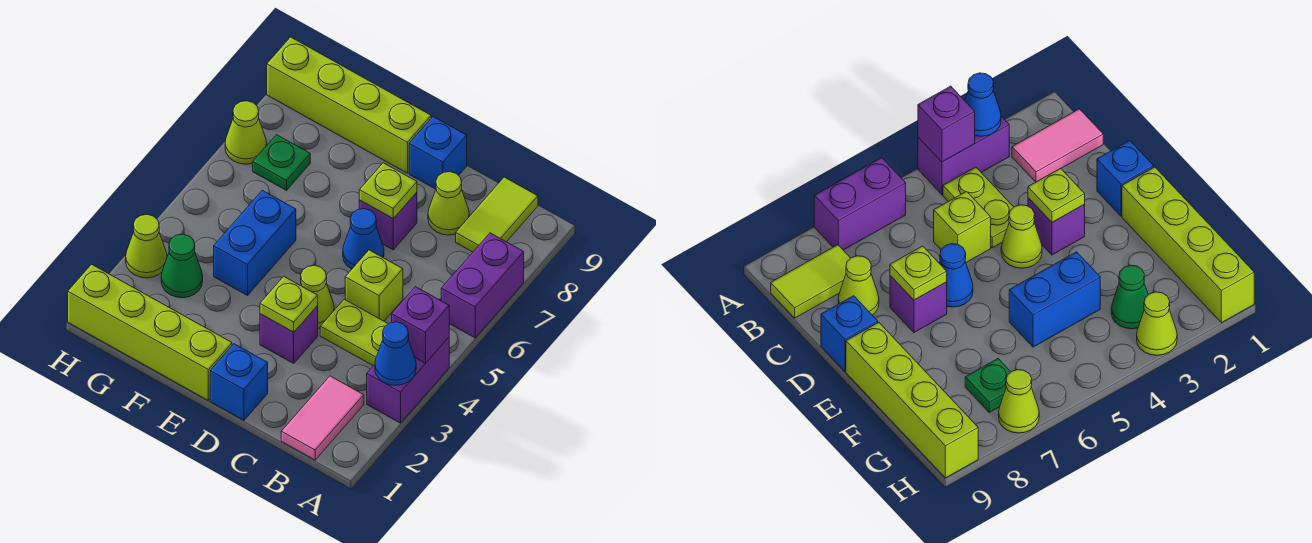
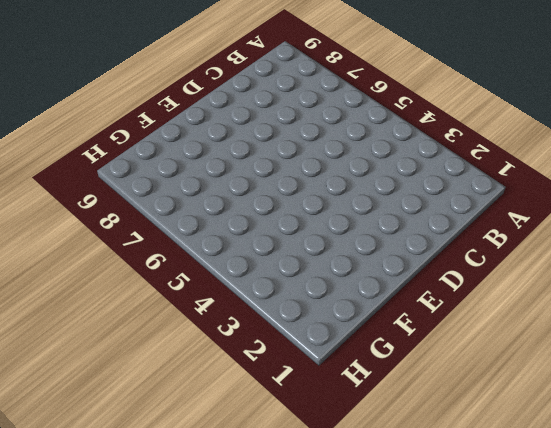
none -> purple 1x2 brick [367,337,449,423]
none -> purple 1x2 brick [441,233,524,338]
none -> pink 1x2 tile [281,376,364,460]

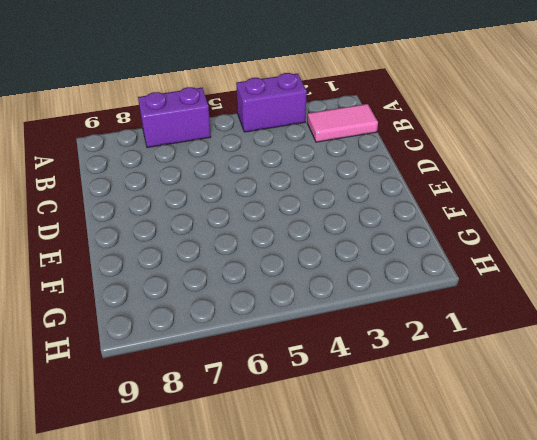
none -> lime 1x2 plate [320,299,388,366]
none -> lime 1x2 tile [456,177,538,252]
none -> lime 1x1 brick [345,250,403,321]

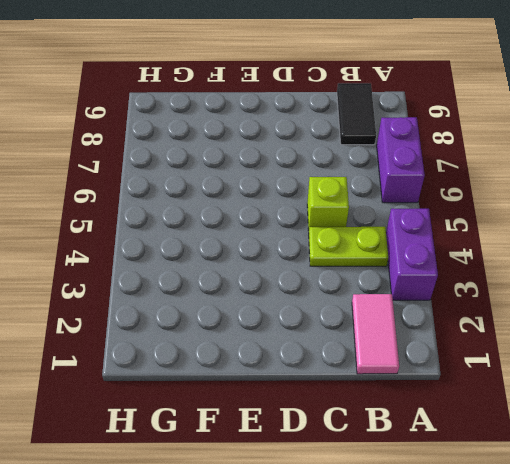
black 1x2 tile [337,83,376,145] -> lime 1x2 tile [456,177,538,252]
none -> lime 1x1 cone [428,172,469,235]
none -> blue 1x1 brick [210,344,268,420]
none -> purple 1x1 brick [260,306,318,363]

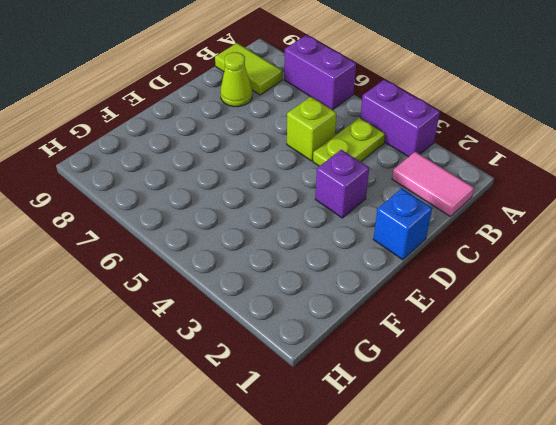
none -> lime 1x1 cone [300,265,334,328]
none -> blue 1x1 cone [343,209,384,269]
none -> purple 1x1 brick [359,192,417,250]

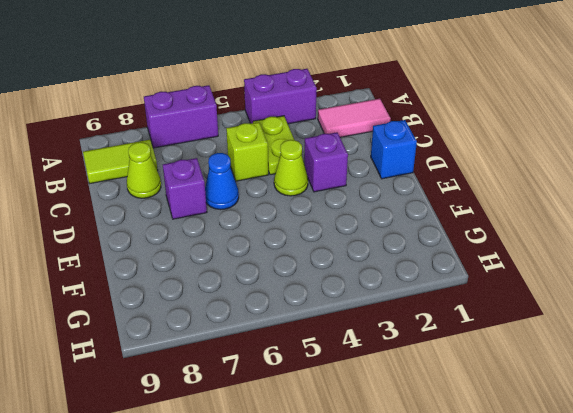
none -> blue 1x1 brick [409,117,467,189]
none -> lime 1x4 brick [68,264,232,400]
none -> lime 1x4 brick [267,37,431,173]

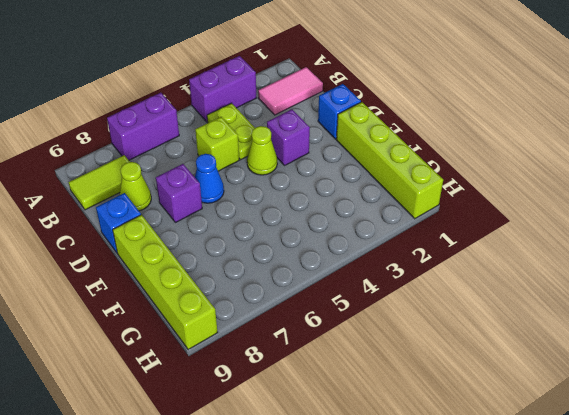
none -> blue 1x2 brick [214,190,296,295]
none -> green 1x1 cone [161,234,203,298]
none -> green 1x1 plate [253,135,310,190]

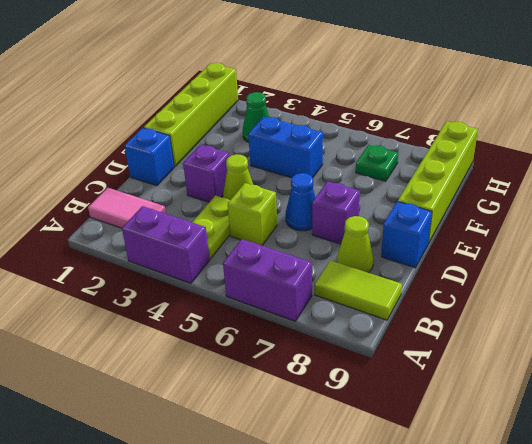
none -> lime 1x1 cone [126,214,167,278]
none -> lime 1x1 cone [225,101,267,164]
none -> blue 1x1 cone [375,322,416,385]

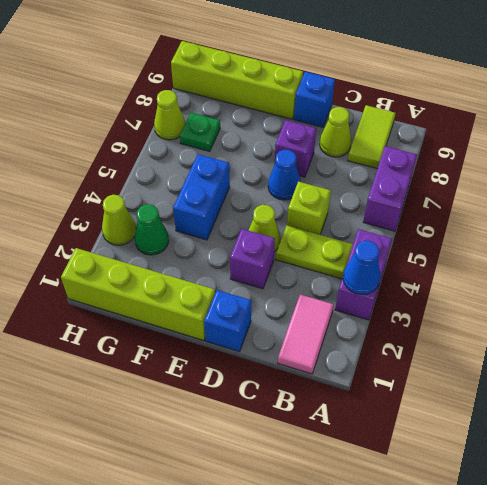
none -> purple 1x1 brick [392,287,449,364]
none -> lime 1x1 plate [260,276,318,332]
none -> lime 1x1 plate [359,163,417,219]

